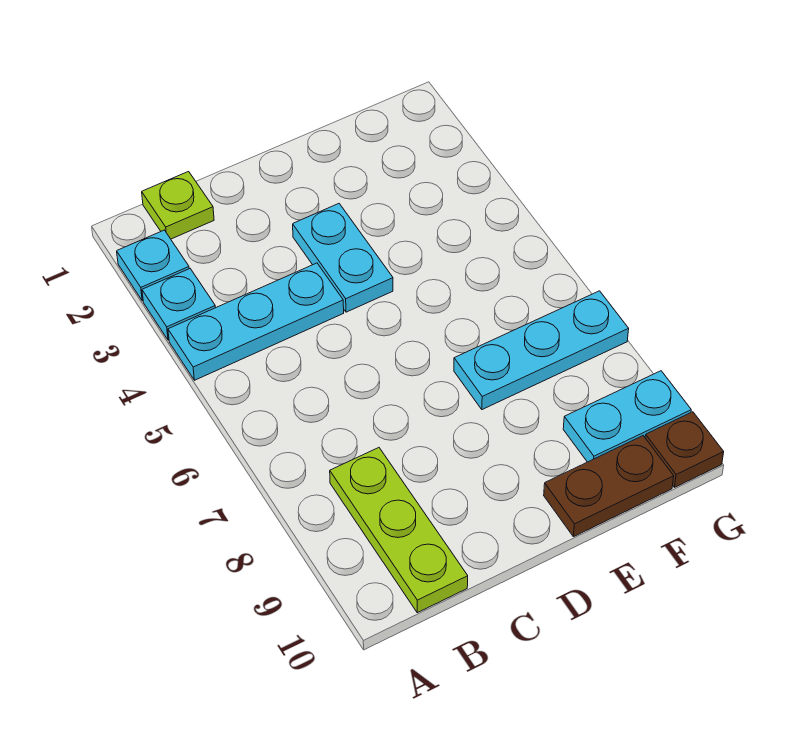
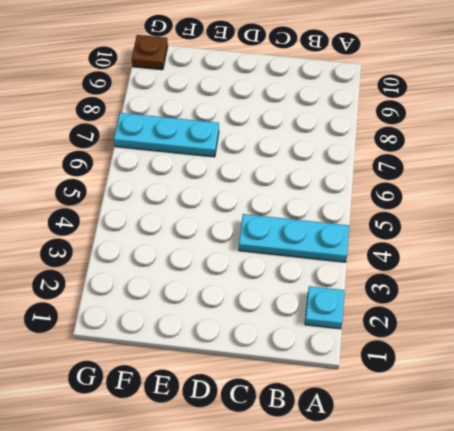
none -> cyan 1x1 plate [142,269,216,340]
none -> lime 1x1 plate [142,172,214,239]

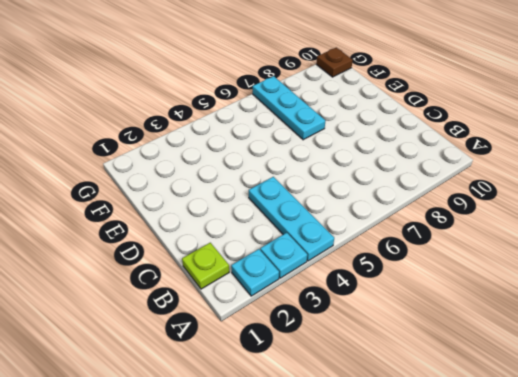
none -> lime 1x3 plate [330,448,468,613]
none -> cyan 1x2 plate [293,204,393,312]

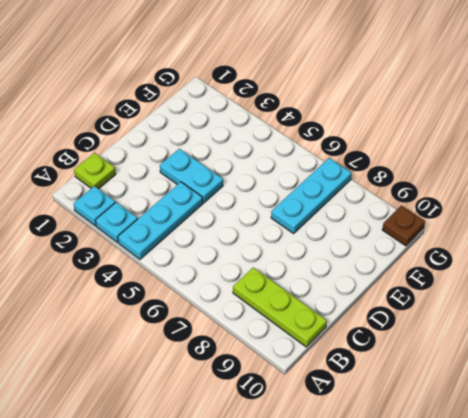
none -> brown 1x2 plate [544,436,674,537]
none -> cyan 1x2 plate [563,371,691,462]

